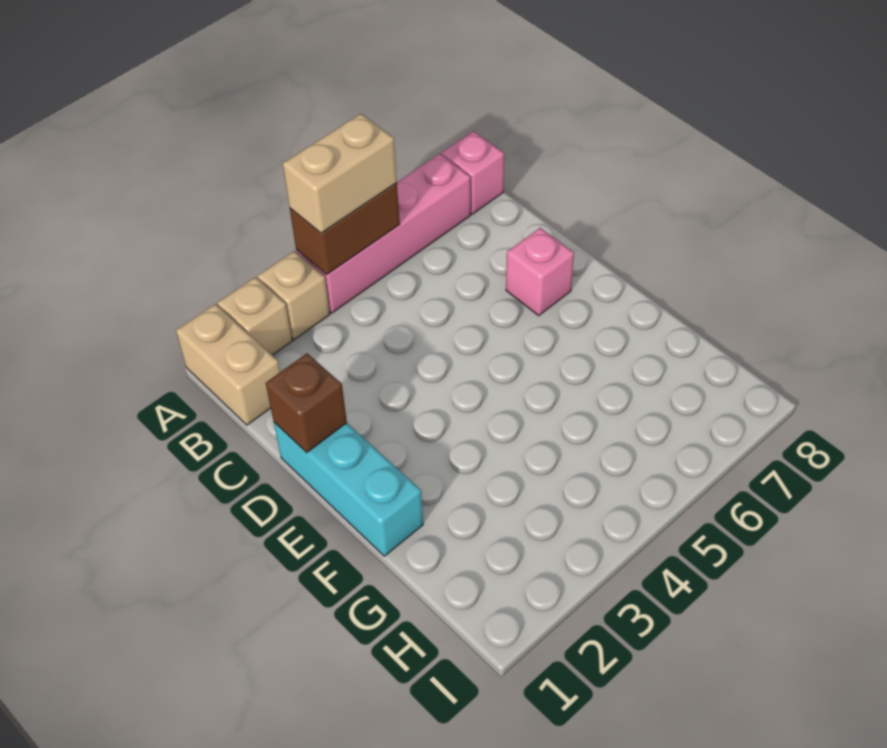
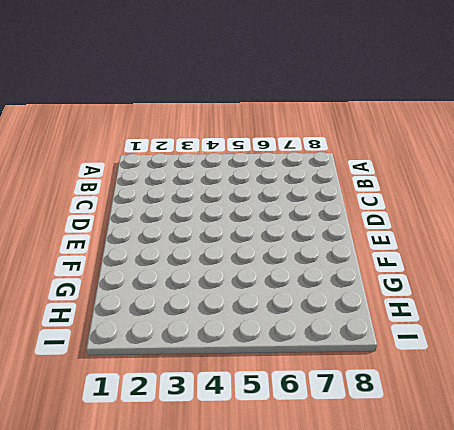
none -> tan 1x2 brick [176,304,280,425]
none -> tan 1x1 brick [217,277,292,355]

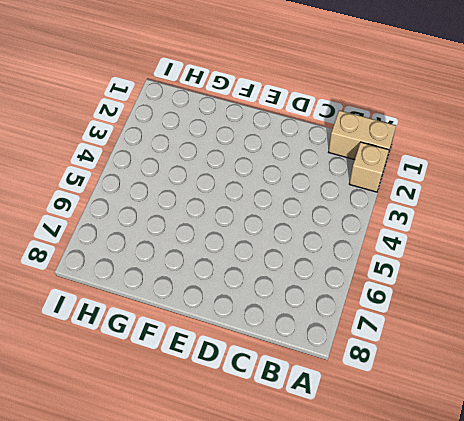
none -> tan 1x1 brick [257,251,330,340]
none -> pink 1x4 brick [296,154,471,313]

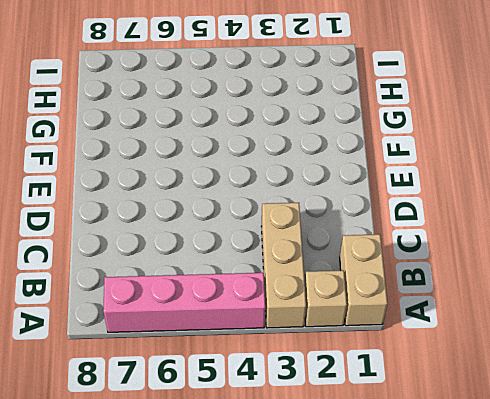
tan 1x3 brick [261,203,306,328] -> tan 1x1 brick [257,251,330,340]
none -> pink 1x1 brick [441,131,504,214]
none -> cyan 1x3 brick [274,423,423,556]

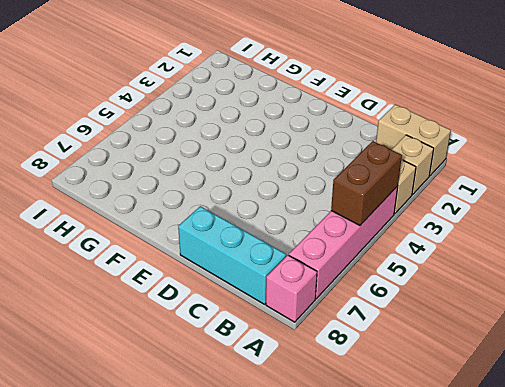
cyan 1x3 brick [178,206,286,304] -> cyan 1x3 brick moved to [274,423,423,556]
none -> pink 1x1 brick [506,228,574,316]
none -> brown 1x1 brick [266,353,347,453]

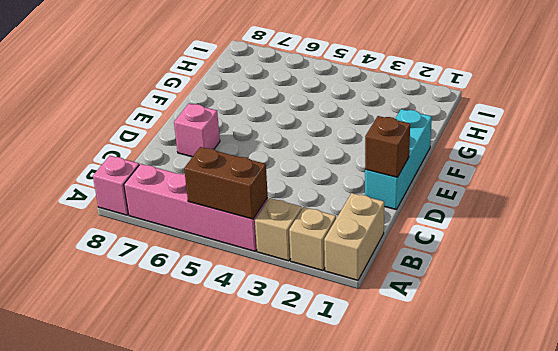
none -> tan 1x2 brick [283,114,397,233]

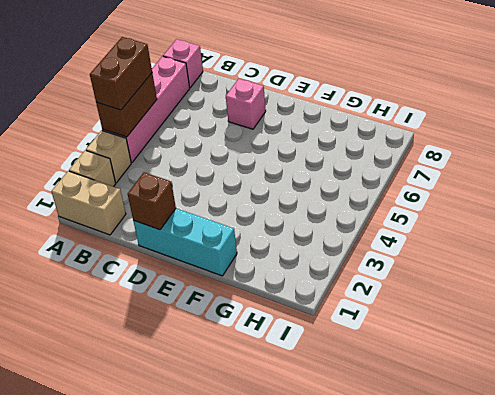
brown 1x2 brick [90,37,152,110] -> tan 1x2 brick [283,114,397,233]

